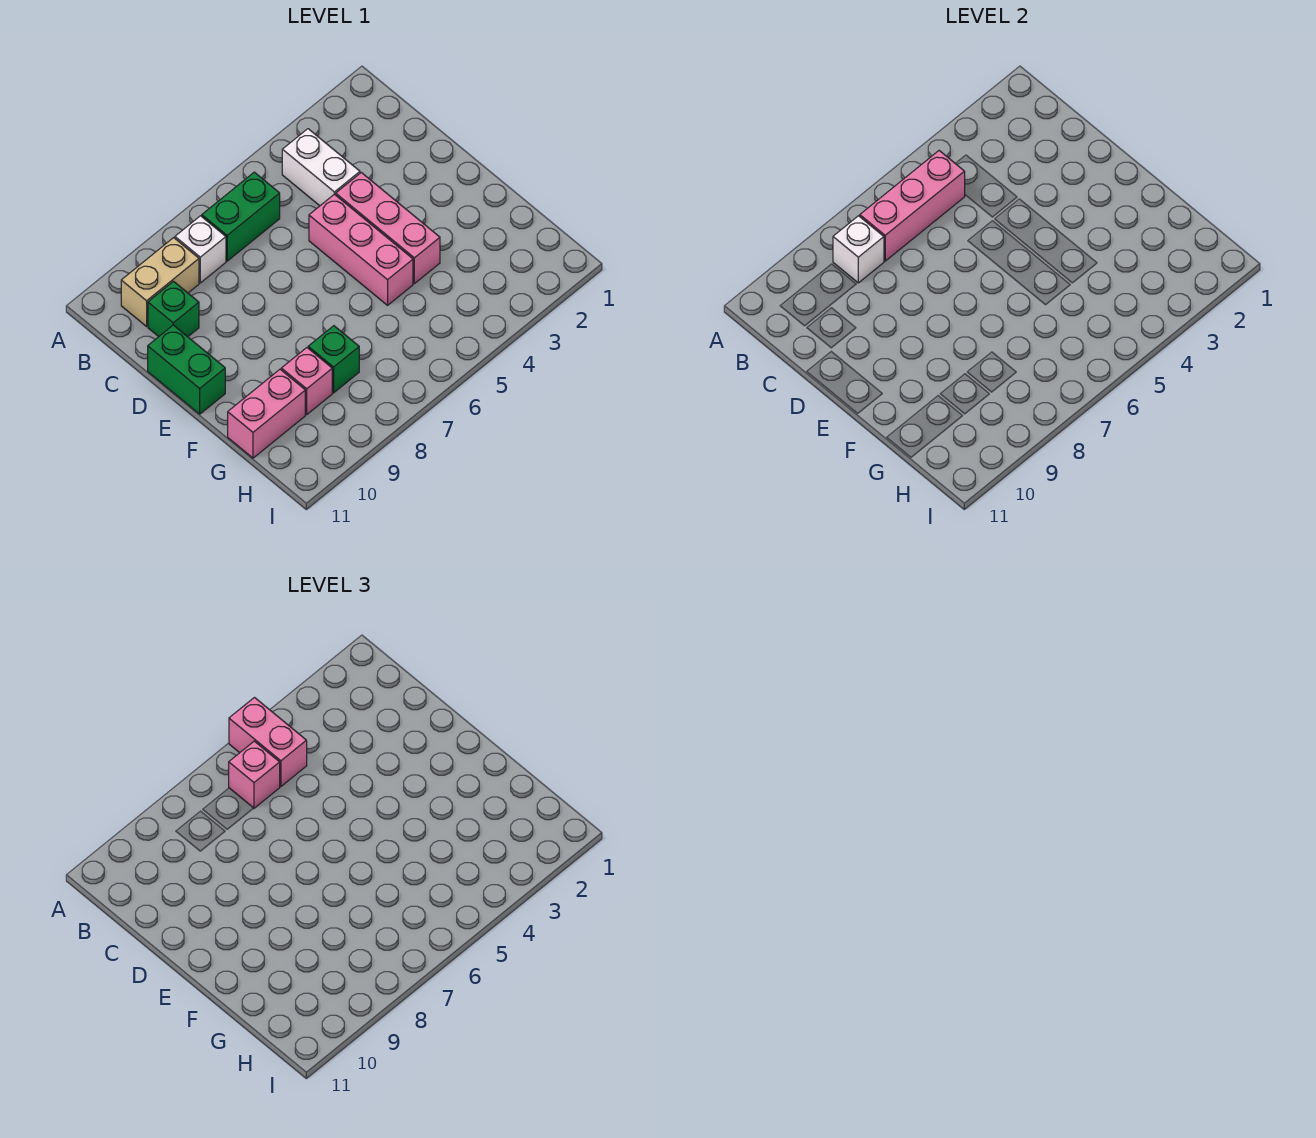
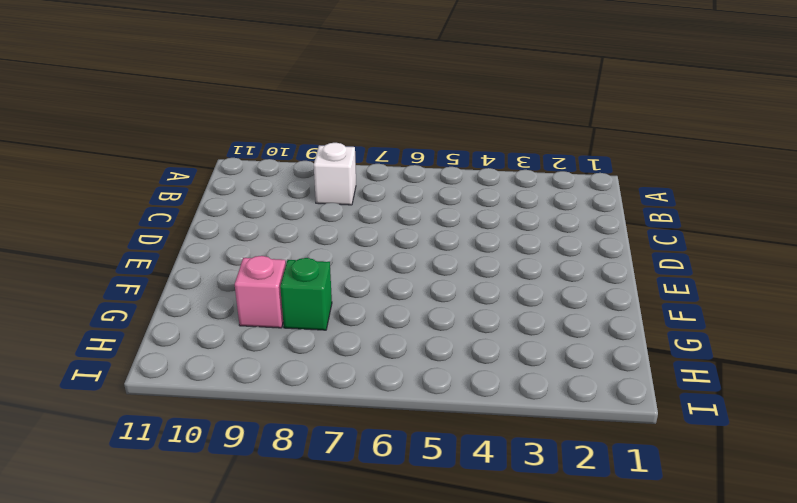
none -> white 1x2 brick [282,129,360,206]
none -> green 1x2 brick [202,172,280,261]
none -> tan 1x2 brick [121,238,199,326]

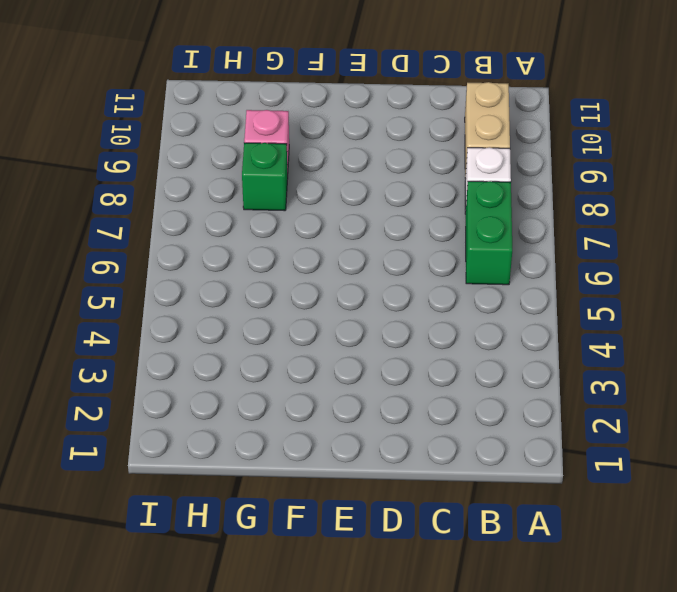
none -> white 1x2 brick [282,129,360,206]
none -> green 1x1 brick [148,281,199,337]
none -> pink 1x3 brick [336,173,440,284]

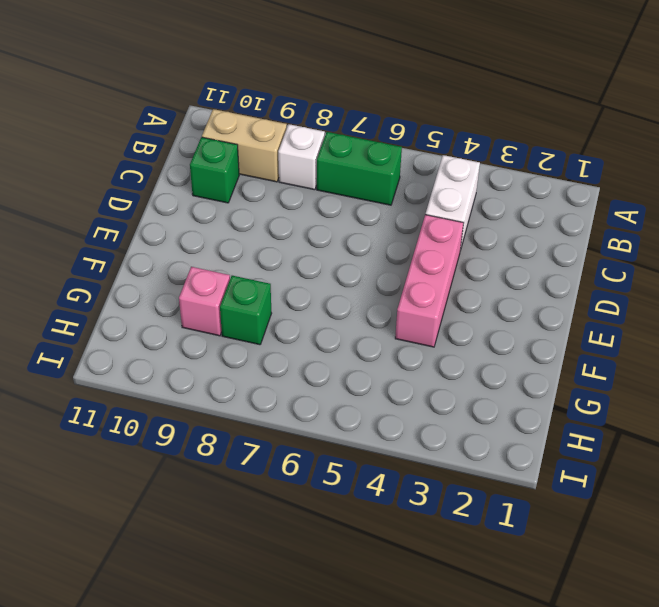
none -> pink 1x3 brick [309,194,413,305]
none -> green 1x2 brick [148,325,225,414]
none -> pink 1x2 brick [228,369,305,458]

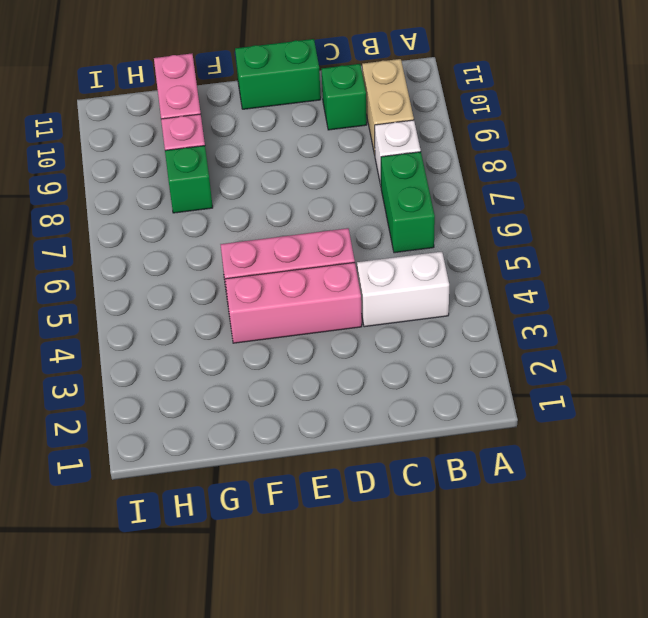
none -> pink 1x3 brick [860,151,965,261]
none -> white 1x1 brick [833,216,884,283]
none -> pink 1x2 brick [229,698,307,786]

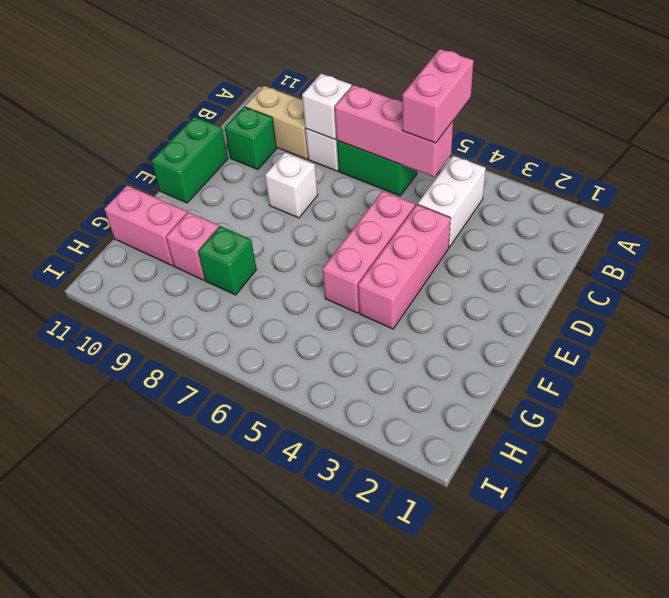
white 1x1 brick [265,152,318,218] -> none
none -> pink 1x1 brick [229,741,280,808]

